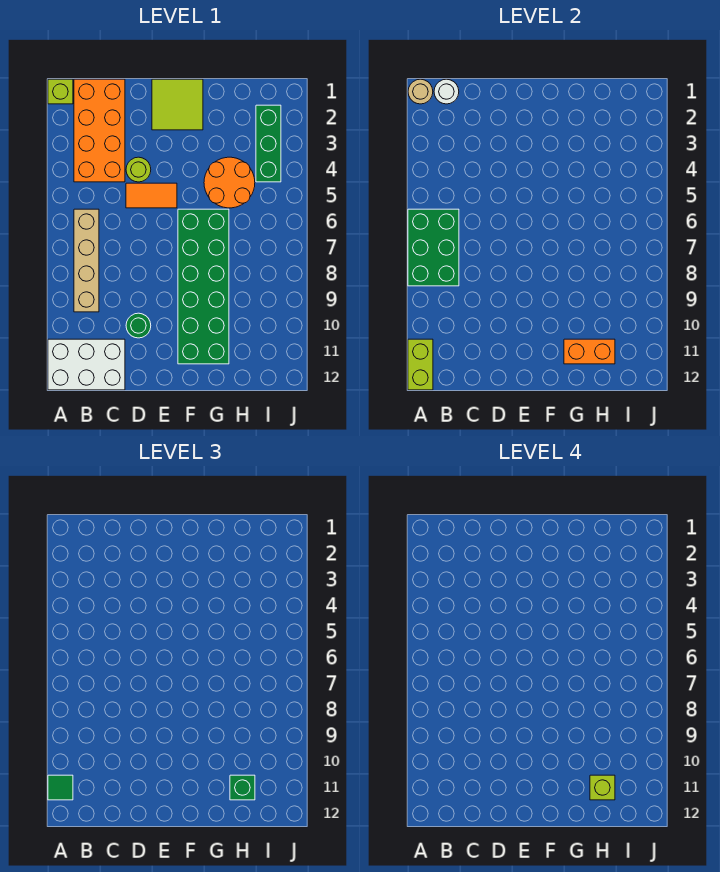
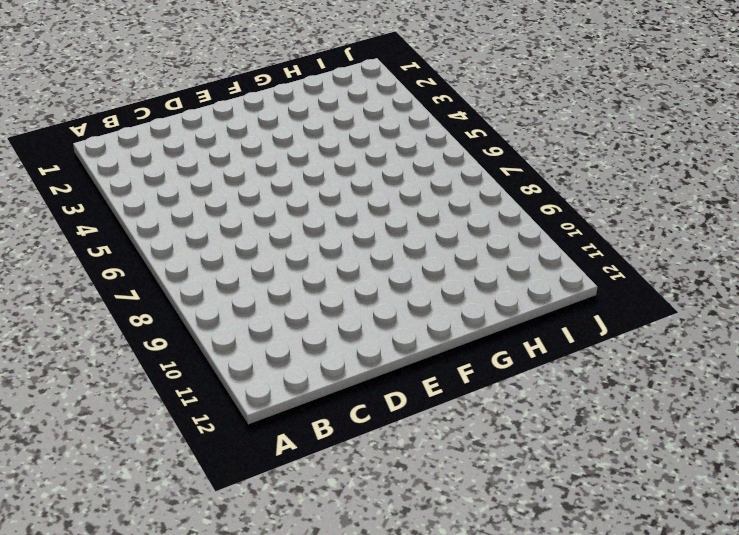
none -> lime 1x1 brick [48,79,73,104]
none -> white 2x3 brick [48,339,125,390]
none -> orange 2x4 brick [74,79,125,182]

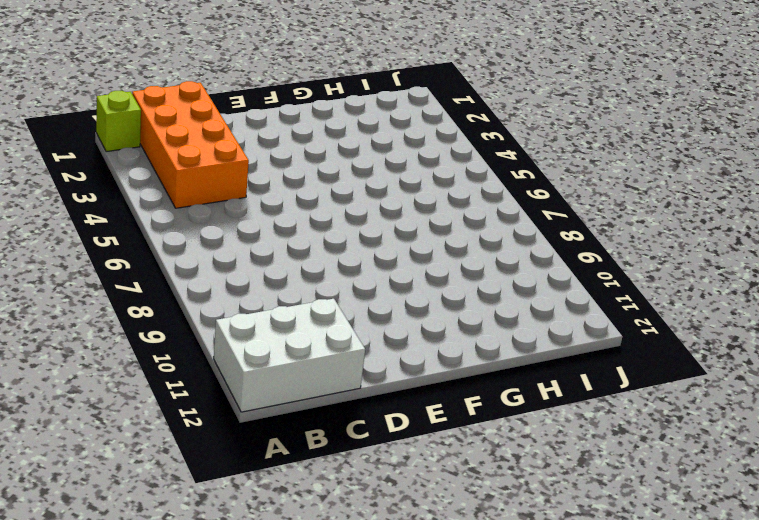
none -> tan 1x4 brick [74,209,99,312]
none -> lime 1x1 round brick [126,157,151,182]
none -> orange 1x2 tile [126,183,177,208]

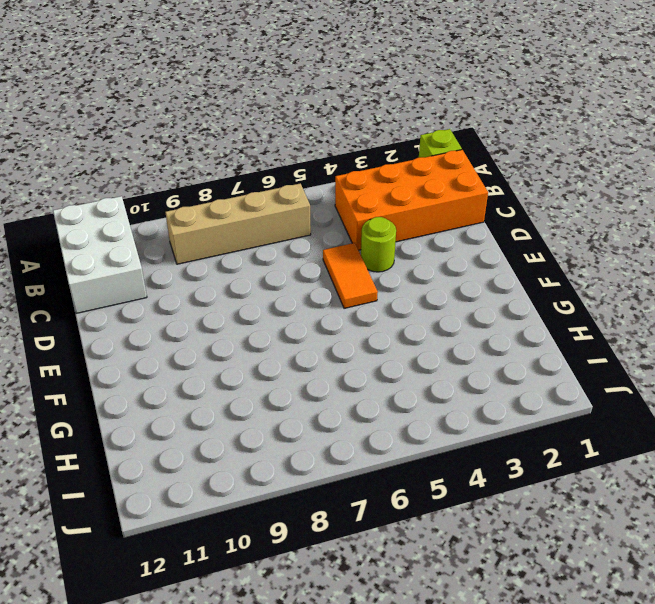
none -> green 1x1 round brick [126,313,151,338]
none -> lime 2x2 tile [152,79,203,130]
none -> green 2x6 brick [178,209,229,364]

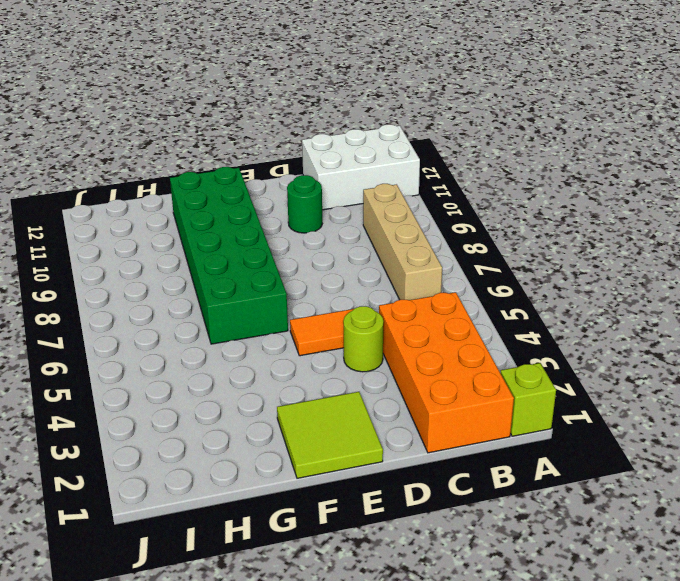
none -> orange 2x2 round brick [204,157,255,208]
none -> green 1x3 brick [256,105,281,182]
none -> tan 1x1 round brick [408,79,433,104]

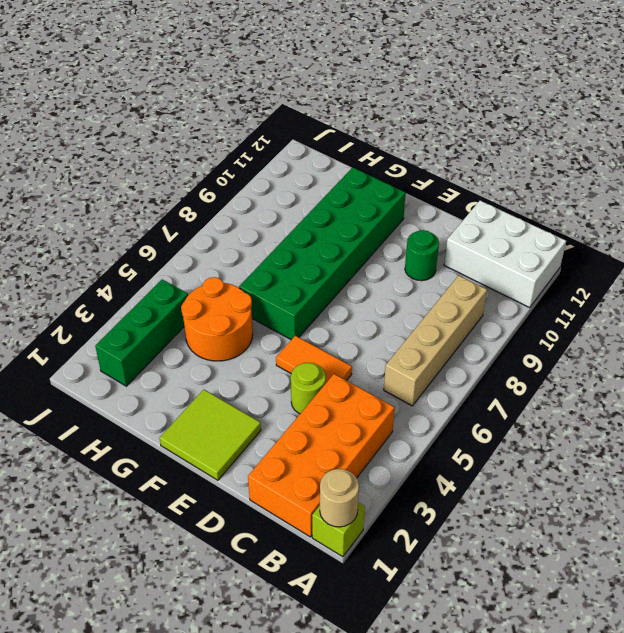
none -> green 2x3 brick [408,209,459,286]
none -> lime 1x2 brick [408,339,433,390]
none -> white 1x1 round brick [434,79,459,104]

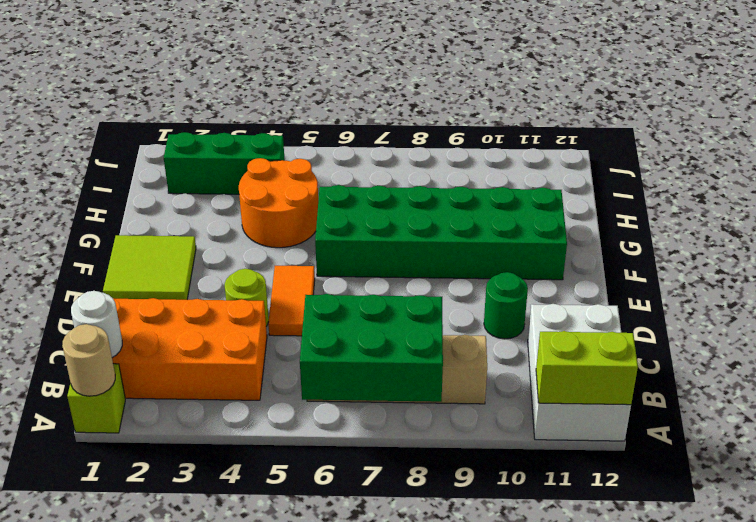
none -> orange 1x2 brick [564,339,615,364]
none -> green 1x1 tile [48,775,73,800]
none -> green 1x1 brick [230,775,255,800]

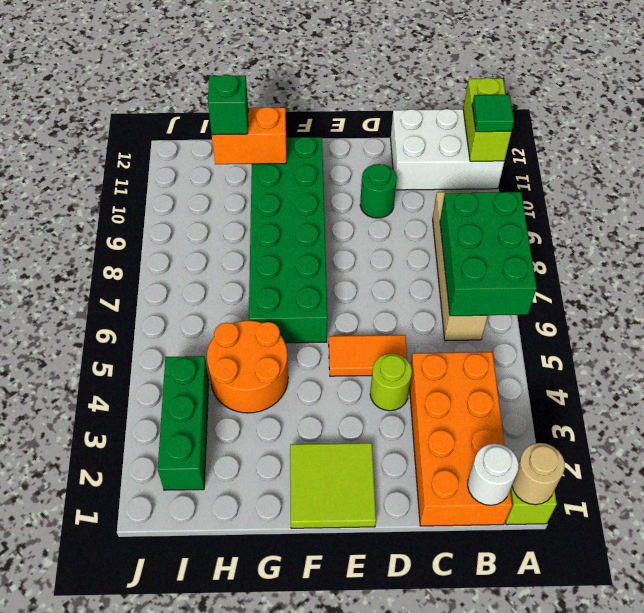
none -> lime 1x1 brick [590,775,615,800]

